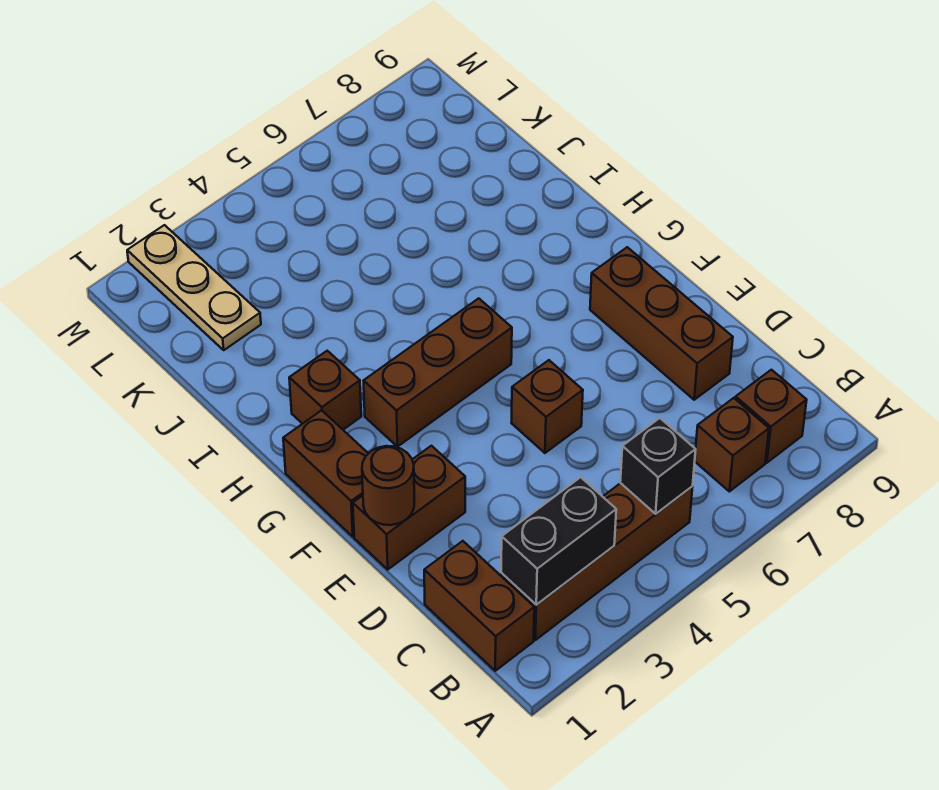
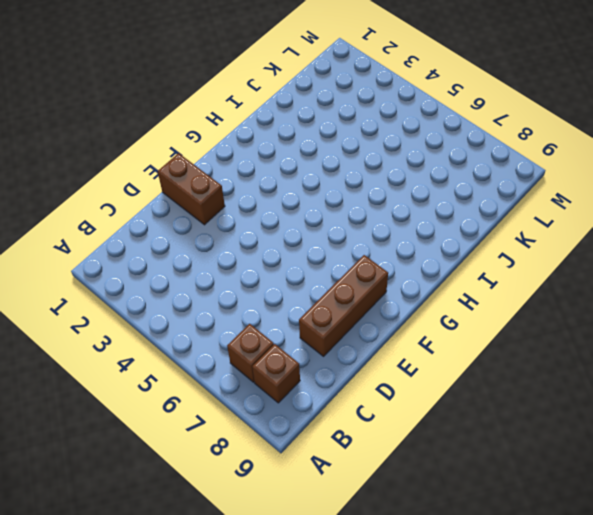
none -> brown 1x2 brick [424,541,534,671]
none -> brown 1x4 brick [501,483,692,640]
none -> brown 1x1 brick [512,360,583,453]

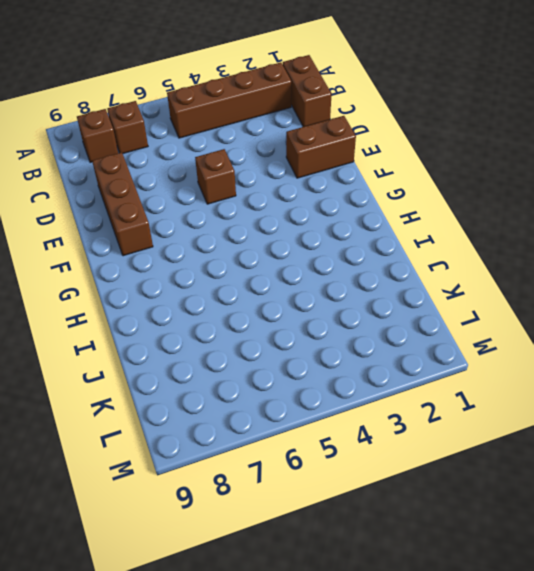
none -> brown 1x2 brick [283,410,369,537]
none -> brown 1x3 brick [364,298,512,447]
none -> brown 1x1 brick [289,351,361,430]

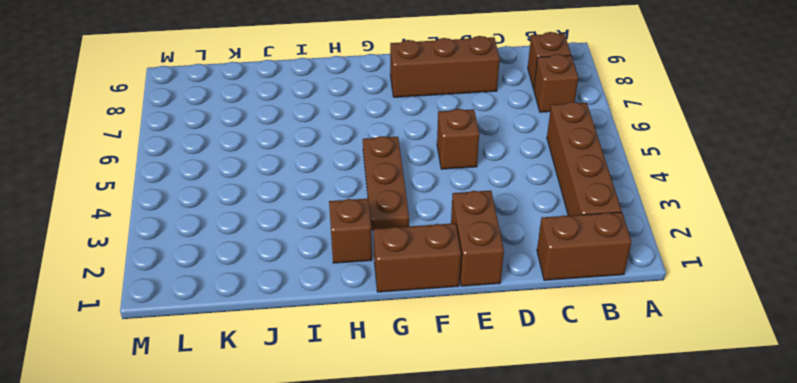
brown 1x3 plate [363,136,409,230] -> brown 1x3 brick [364,298,512,447]
none -> tan 1x3 plate [127,225,261,350]
none -> black 1x2 brick [501,477,616,605]
none -> black 1x1 brick [620,418,696,514]

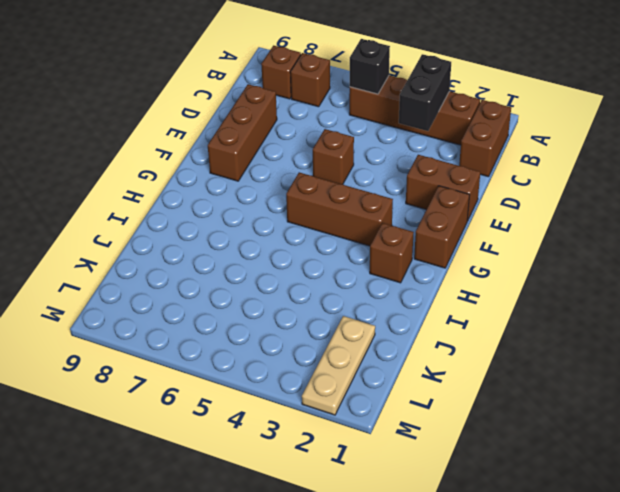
black 1x2 brick [399,54,451,131] -> black 1x2 brick turned to [501,477,616,605]
none -> brown 1x1 round brick [362,446,415,525]

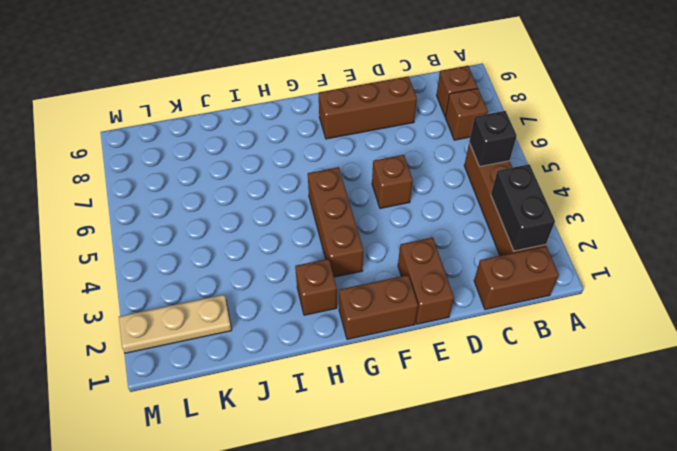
none -> brown 1x1 round brick [362,446,415,525]

